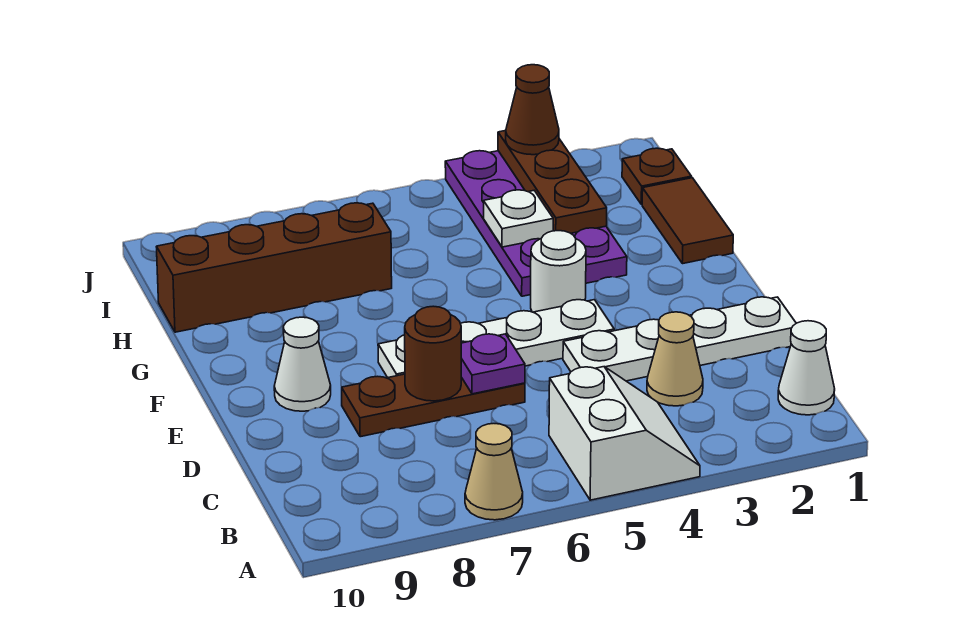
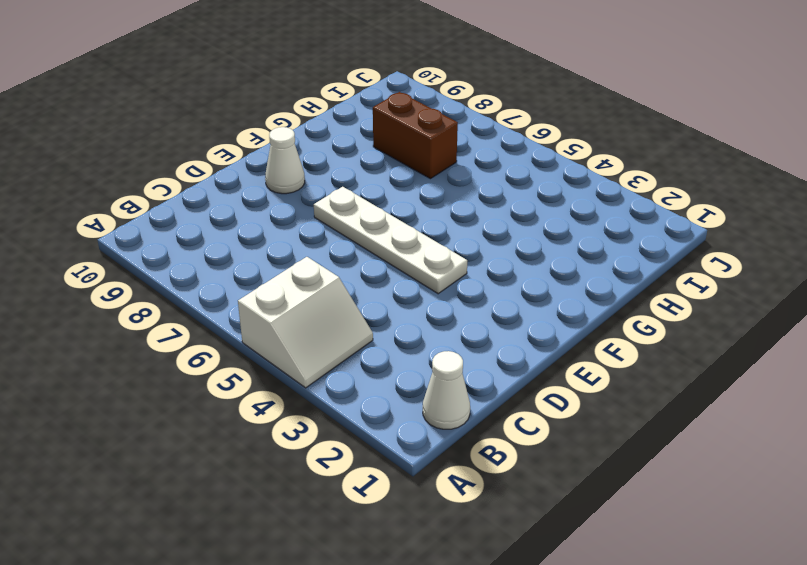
brown 1x2 brick [373,92,458,179] -> brown 1x4 brick [157,203,392,332]
none -> tan 1x1 cone [465,424,523,520]
none -> tan 1x1 cone [647,312,703,406]
none -> white 1x4 plate [563,297,796,381]

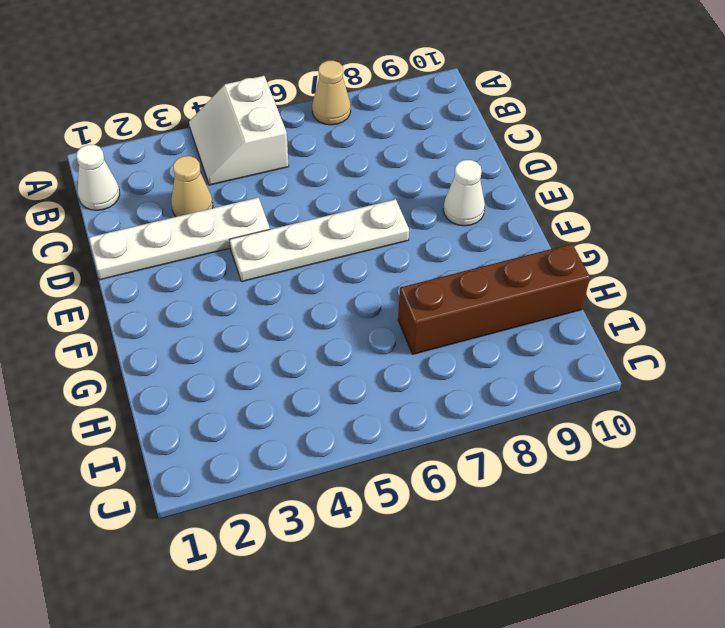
none -> brown 1x3 plate [342,374,525,437]
none -> white 1x1 round brick [531,231,586,312]
none -> brown 1x2 tile [642,178,733,264]

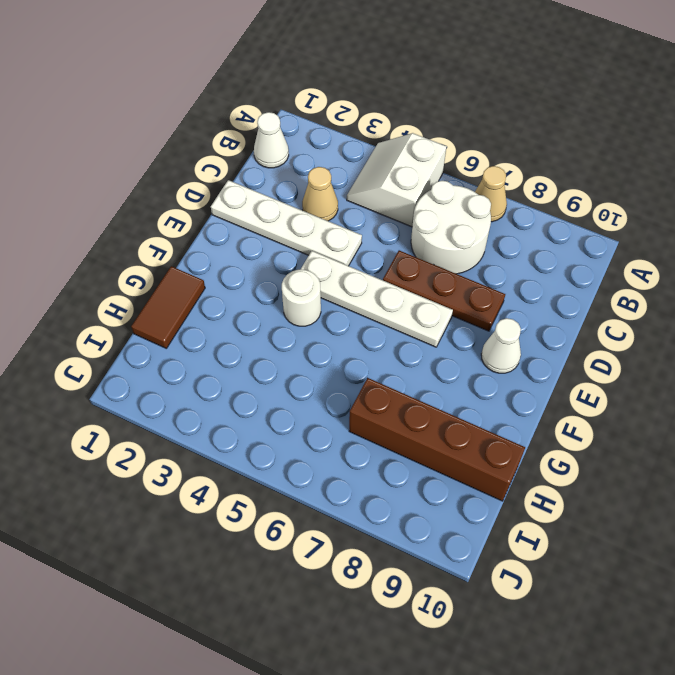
white 2x2 round brick [411,181,491,274] -> none
none -> purple 2x4 plate [445,151,627,296]
none -> brown 1x1 plate [622,148,692,204]
none -> purple 1x1 plate [461,334,525,394]

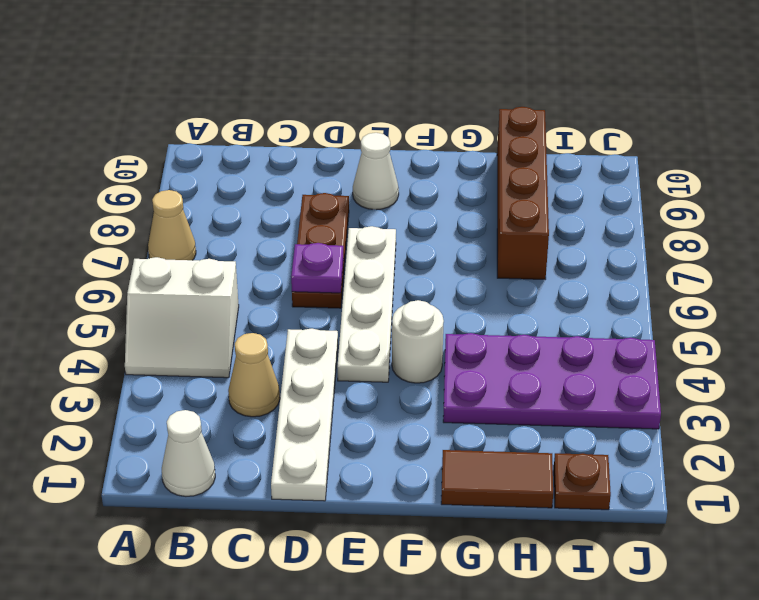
none -> brown 1x1 round brick [405,306,461,401]
none -> brown 1x3 plate [498,131,607,233]
none -> white 1x1 plate [484,190,553,247]

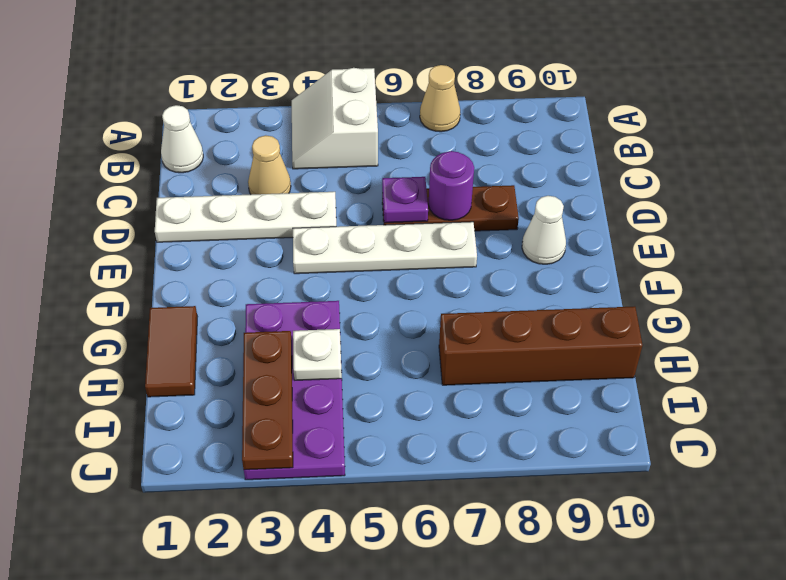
purple 1x1 round brick [429,151,474,220] -> brown 1x1 round brick [405,306,461,401]
none -> white 1x1 round brick [531,231,586,312]
none -> brown 1x1 plate [622,148,692,204]
none -> brown 1x1 cone [506,65,559,155]

